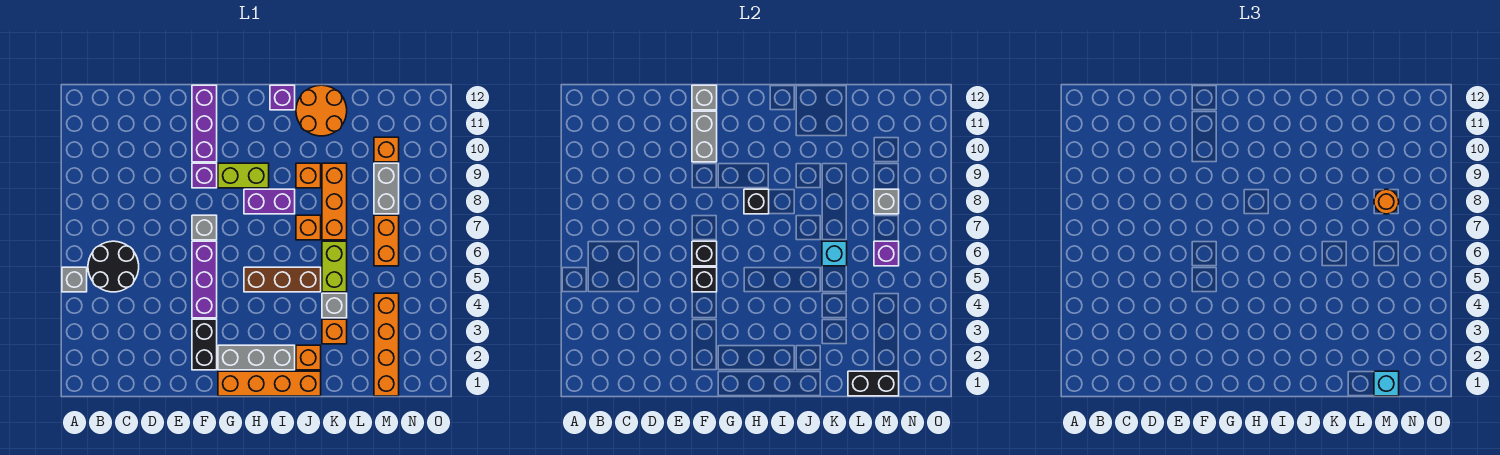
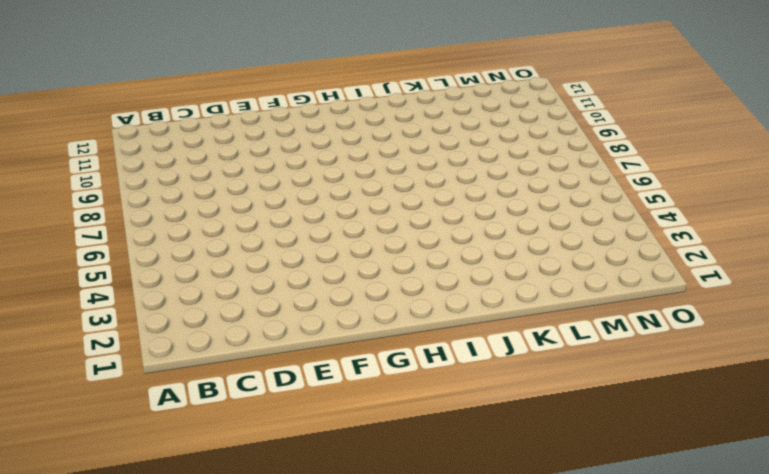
none -> grey 1x1 brick [62,267,87,292]
none -> black 2x2 round brick [88,241,139,292]
none -> black 1x2 brick [192,319,217,370]
none -> purple 1x3 brick [192,241,217,318]

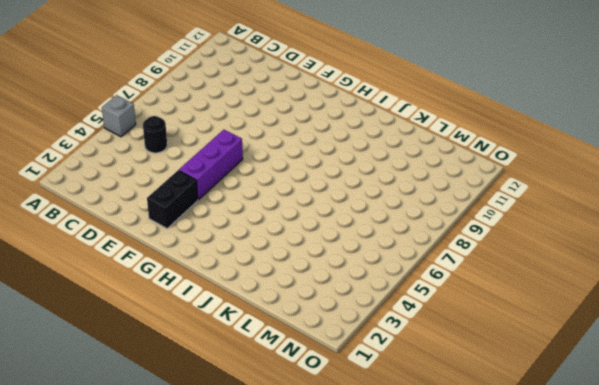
black 1x1 round brick [143,116,167,153] -> black 2x2 round brick [88,241,139,292]
none -> grey 1x1 brick [192,215,217,240]
none -> purple 1x1 brick [192,163,217,188]
none -> purple 1x3 brick [192,85,217,162]
none -> orange 1x4 brick [218,371,321,396]

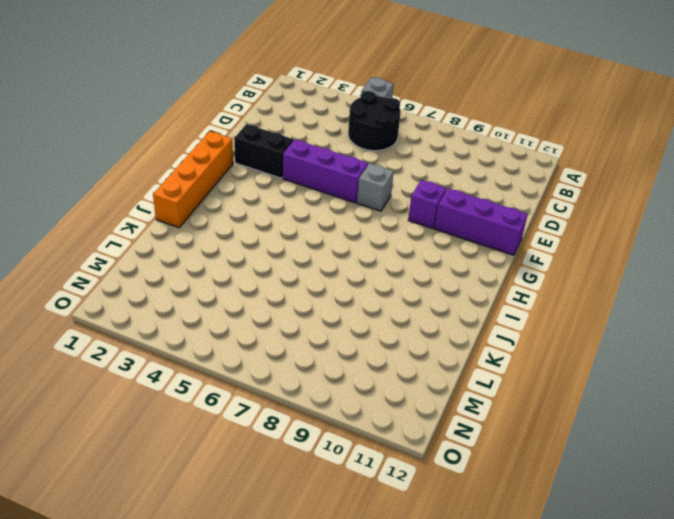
none -> grey 1x3 brick [218,345,295,370]
none -> lime 1x2 brick [218,163,269,188]
none -> brown 1x3 brick [244,267,321,292]
none -> purple 1x2 brick [244,189,295,214]

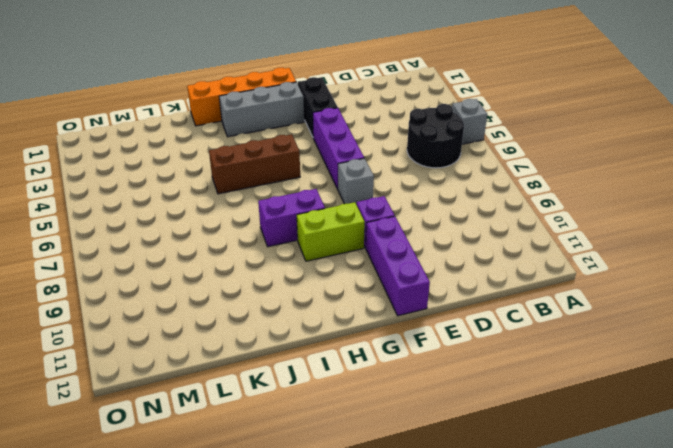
none -> purple 1x1 brick [270,85,295,110]
none -> orange 1x1 brick [296,345,321,370]
none -> orange 1x1 brick [296,215,321,240]
none -> orange 1x1 brick [296,163,321,188]

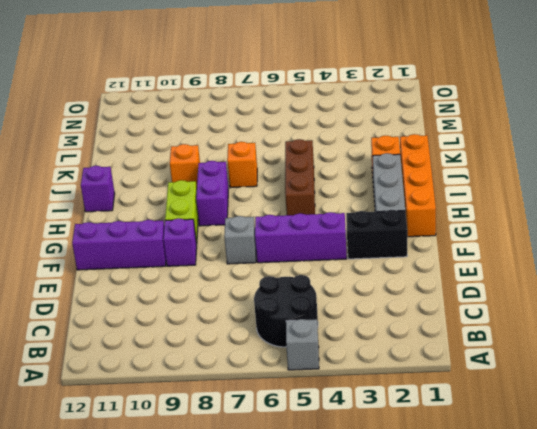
none -> orange 2x2 round brick [296,85,347,136]
none -> orange 1x1 brick [322,319,347,344]
none -> grey 1x1 brick [322,293,347,318]
none -> lime 1x2 brick [322,241,347,292]

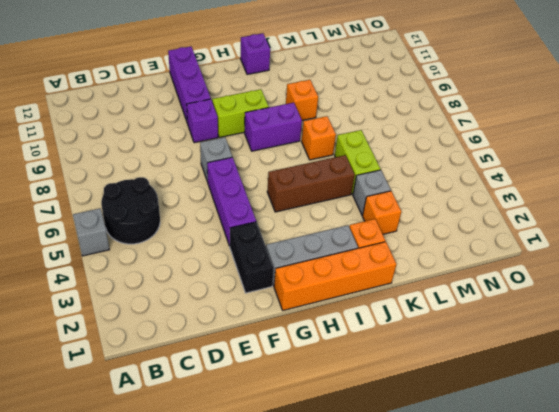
none -> orange 2x2 round brick [296,85,347,136]
none -> orange 1x3 brick [322,163,347,240]
none -> orange 1x4 brick [374,293,399,396]
none -> orange 1x2 brick [374,215,399,266]

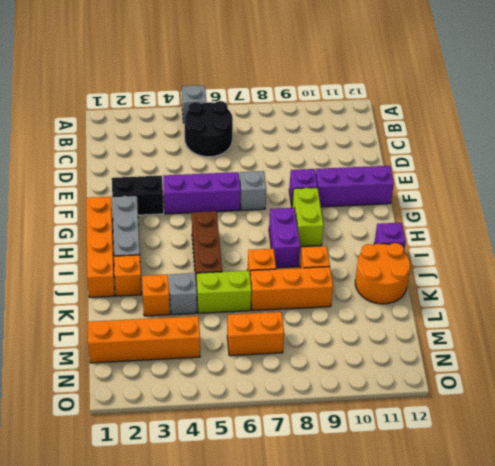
none -> grey 1x2 brick [374,163,399,214]
none -> orange 1x1 brick [374,137,399,162]
none -> black 1x1 brick [692,267,717,292]
none -> black 1x1 brick [692,241,717,266]

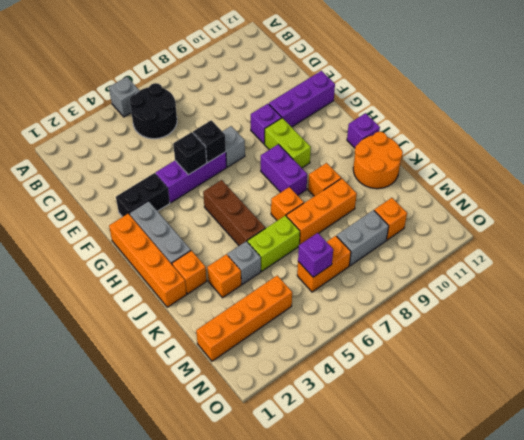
none -> grey 1x2 brick [692,111,717,162]
none -> grey 1x1 brick [692,85,717,110]
none -> black 1x1 brick [744,189,769,214]
none -> cyan 1x1 brick [822,241,847,266]

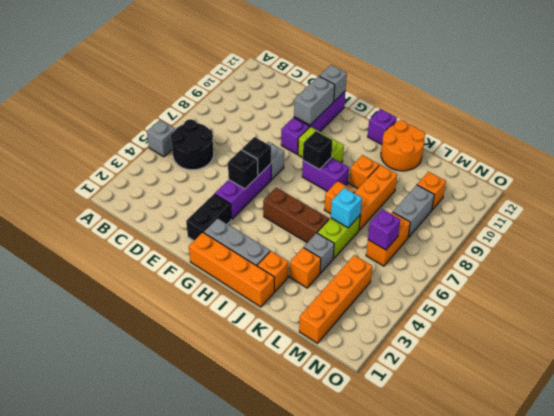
none -> black 1x2 brick [848,371,899,396]
none -> grey 1x1 brick [874,189,899,214]
none -> cyan 1x1 brick [1374,371,1399,396]
none -> orange 1x1 round brick [1374,189,1399,214]

